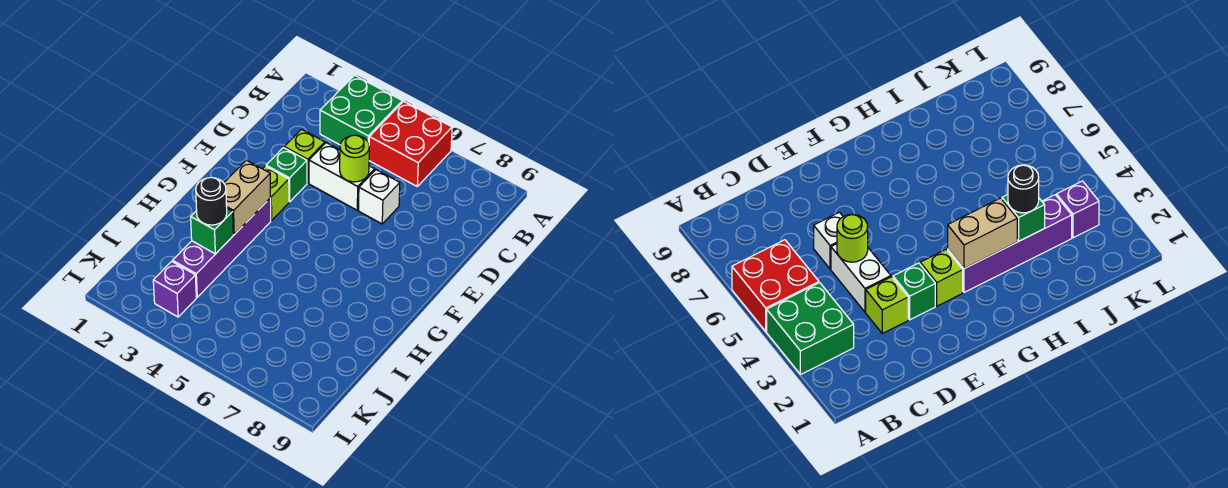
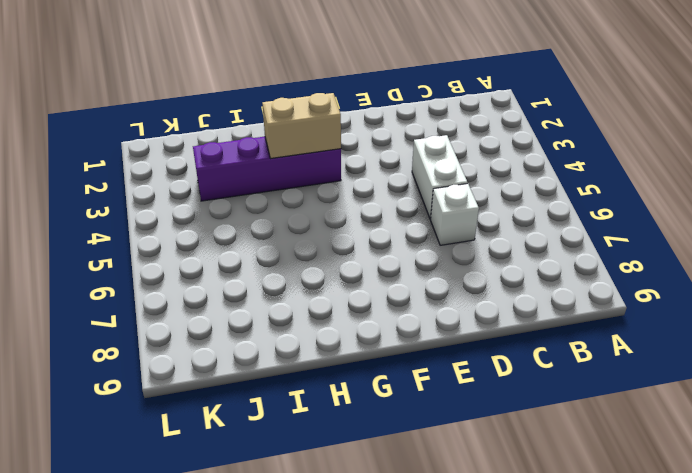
none -> green 2x2 brick [320,75,402,145]
none -> red 2x2 brick [369,101,452,186]
none -> lime 1x1 brick [284,129,325,183]

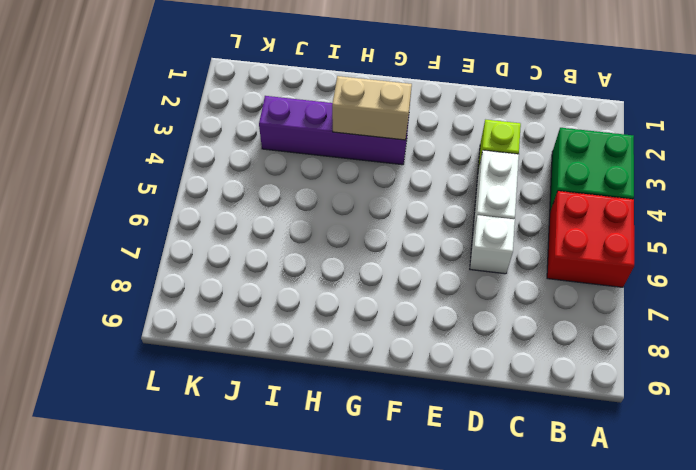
none -> green 1x1 brick [266,148,307,202]
none -> lime 1x1 brick [263,166,289,220]
none -> purple 1x1 brick [153,261,196,317]

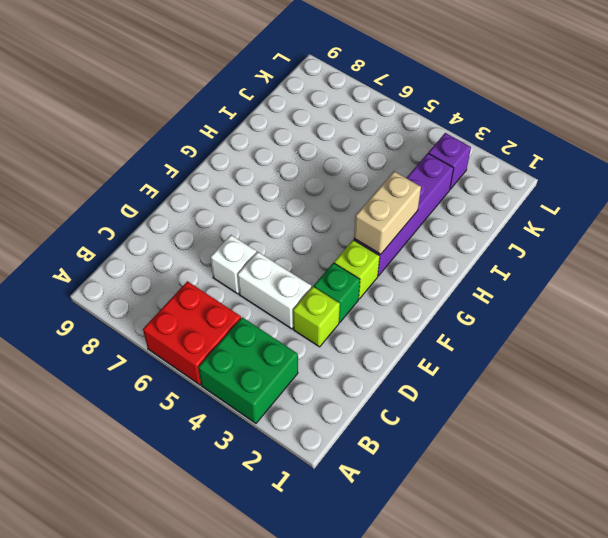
none -> lime 1x1 round brick [340,135,369,182]
none -> green 1x1 brick [191,209,233,254]
none -> black 1x1 round brick [196,177,227,225]

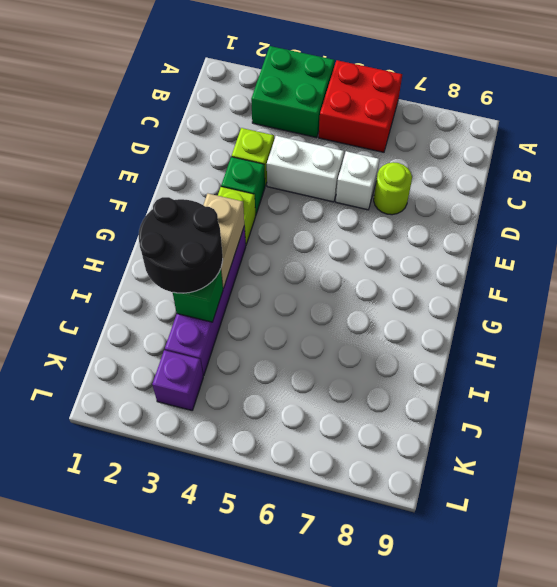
lime 1x1 round brick [374,162,412,215] -> lime 1x1 round brick moved to [340,135,369,182]
black 2x2 round brick [139,197,223,293] -> black 1x1 round brick [196,177,227,225]

